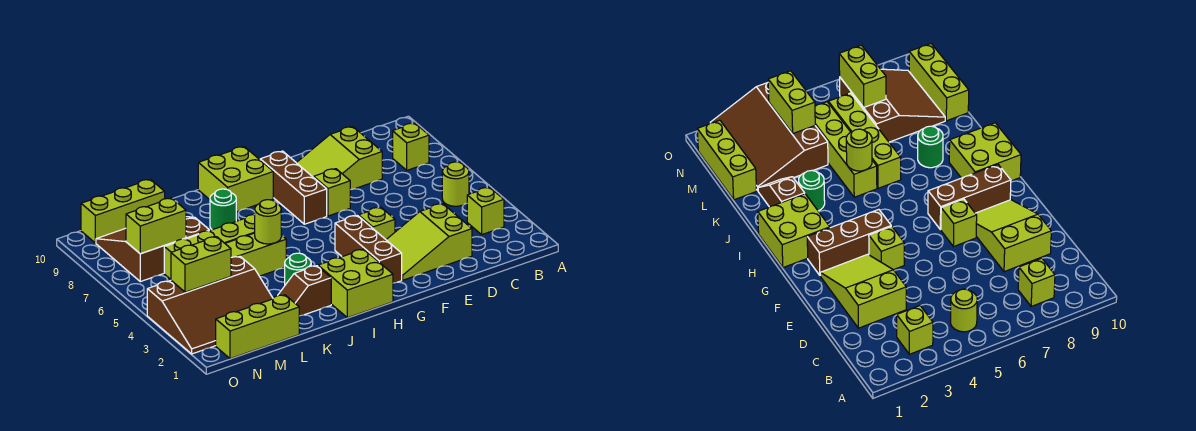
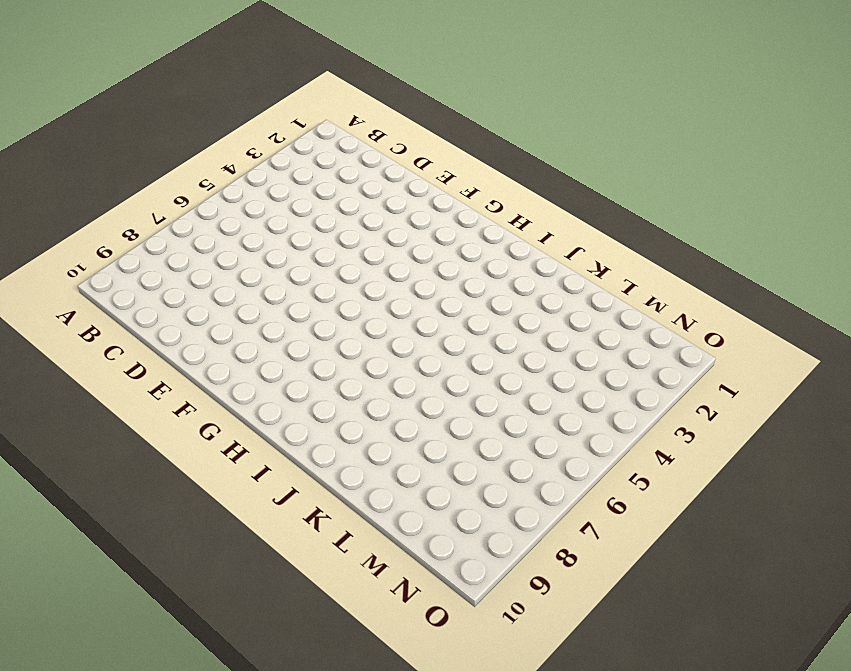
none -> lime 1x1 brick [467,187,504,234]
none -> lime 1x1 round brick [442,162,469,206]
none -> lime 1x1 brick [393,123,429,170]

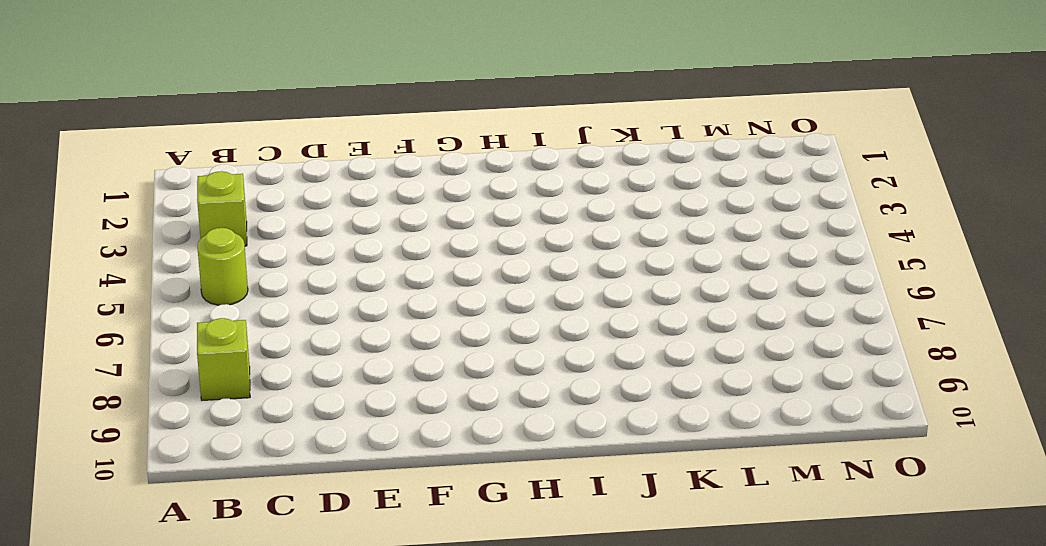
none -> lime 2x3 slope [386,204,472,280]
none -> lime 2x3 slope [297,127,382,190]
none -> lime 1x1 brick [359,207,395,239]

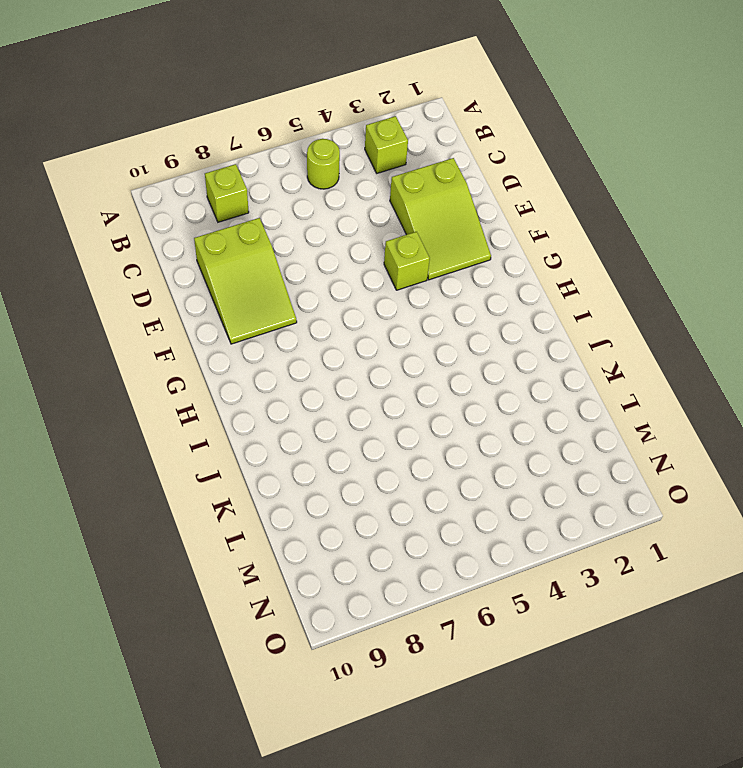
none -> lime 1x1 brick [314,169,350,216]
none -> brown 1x3 brick [335,215,402,283]
none -> brown 1x3 brick [260,151,327,224]

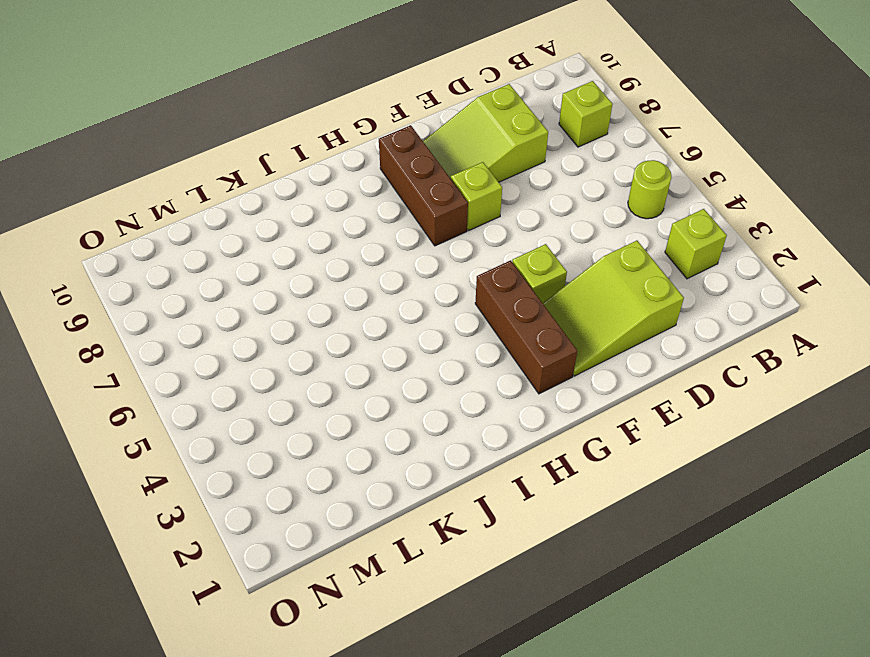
none -> lime 2x2 brick [318,249,393,318]
none -> lime 2x2 brick [198,147,273,212]
none -> brown 1x2 slope [278,266,331,316]

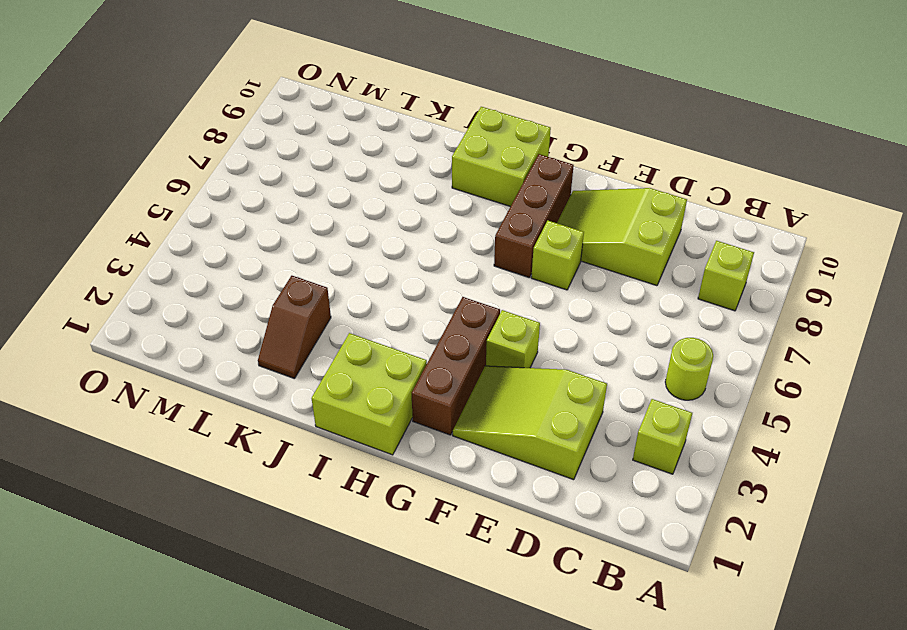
brown 1x2 slope [258,276,331,379] -> brown 1x2 slope turned to [278,266,331,316]
none -> green 1x1 round brick [285,253,311,285]
none -> lime 1x4 brick [225,233,286,276]
none -> lime 1x4 brick [164,215,255,279]

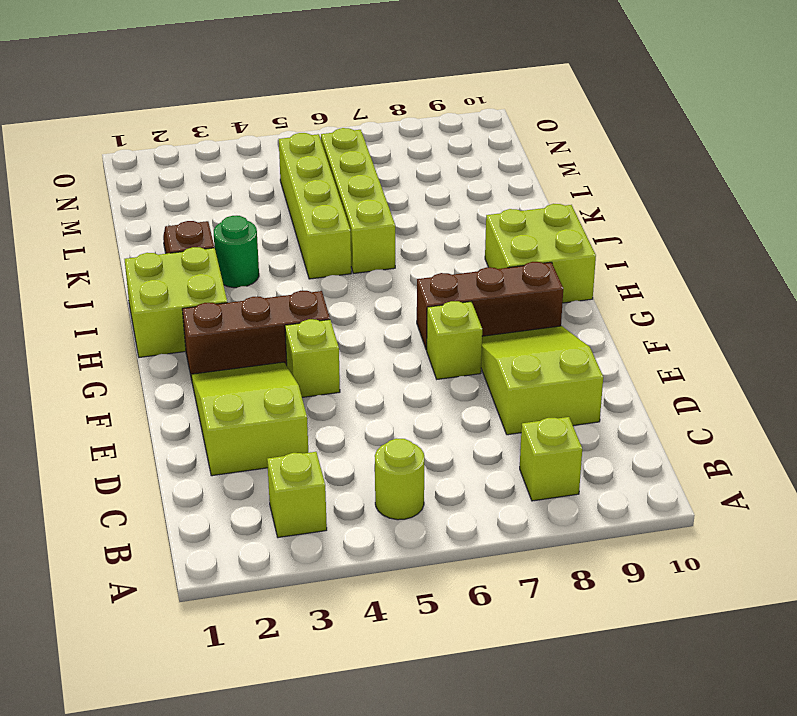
none -> green 1x1 round brick [210,189,236,230]
none -> lime 1x3 brick [216,295,299,359]
none -> brown 3x4 slope [147,256,273,354]

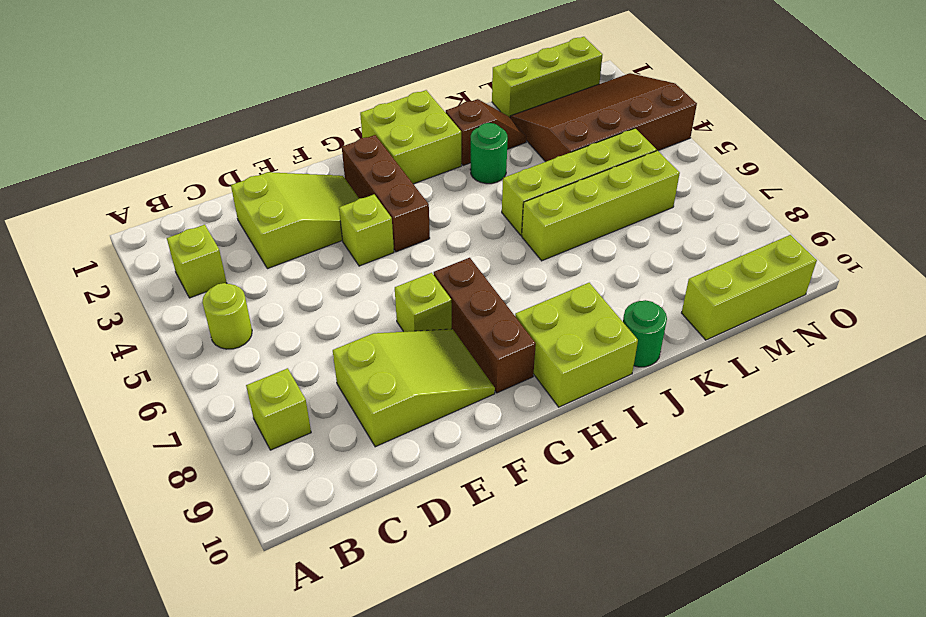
green 1x1 round brick [623,300,667,367] -> green 1x1 round brick moved to [210,189,236,230]
none -> brown 3x3 slope [96,217,209,282]
none -> lime 1x1 round brick [254,200,281,244]
none -> lime 1x2 brick [171,237,231,292]

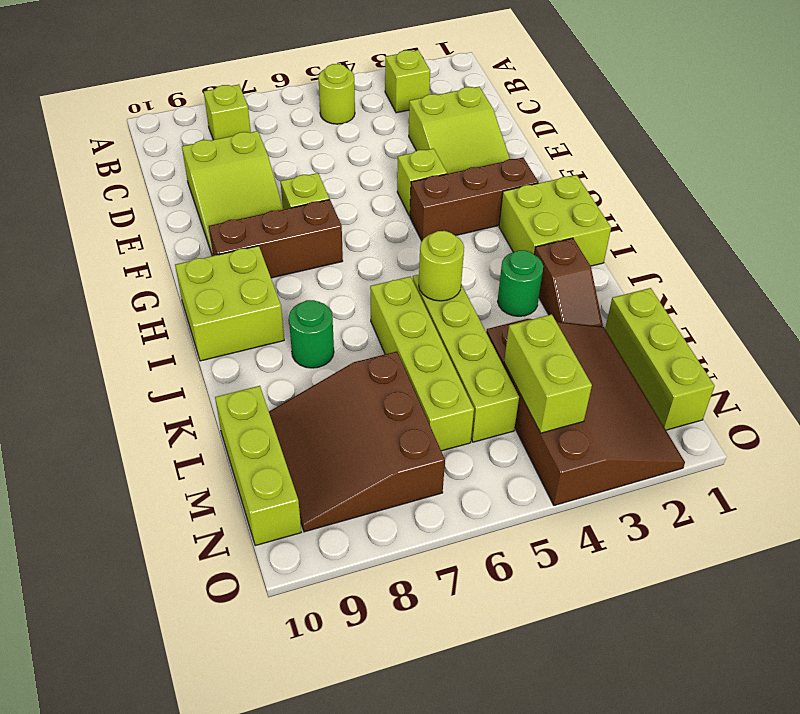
none -> lime 1x2 brick [126,198,186,254]

